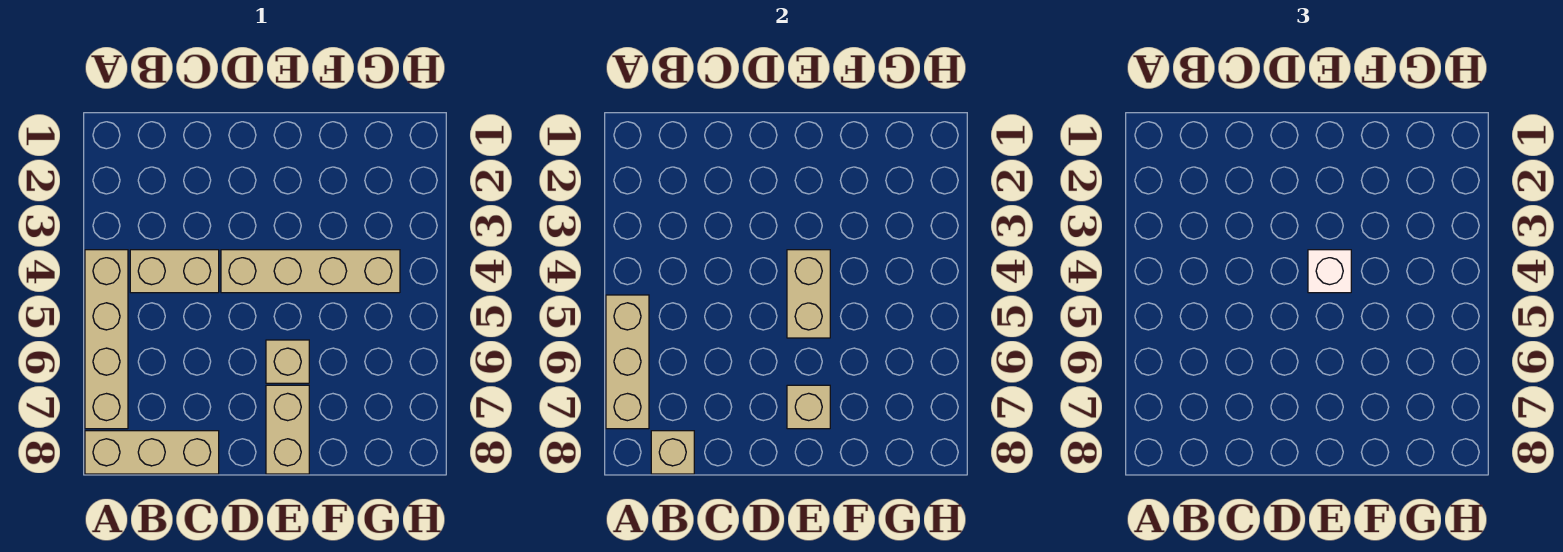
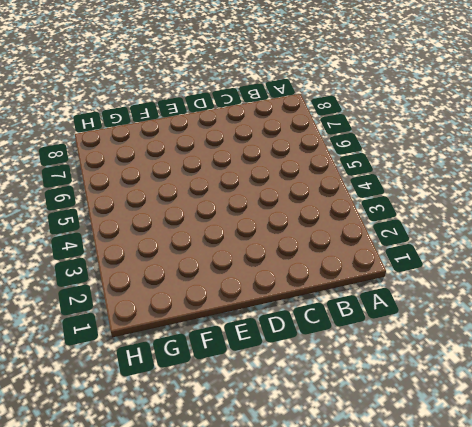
none -> tan 1x4 brick [85,250,128,429]
none -> tan 1x3 brick [85,431,219,474]

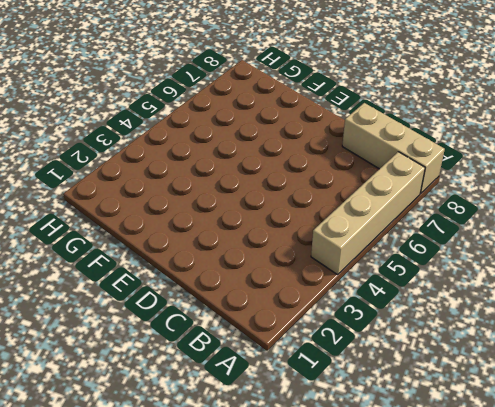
none -> tan 1x2 brick [130,250,219,293]
none -> tan 1x4 brick [221,250,400,293]

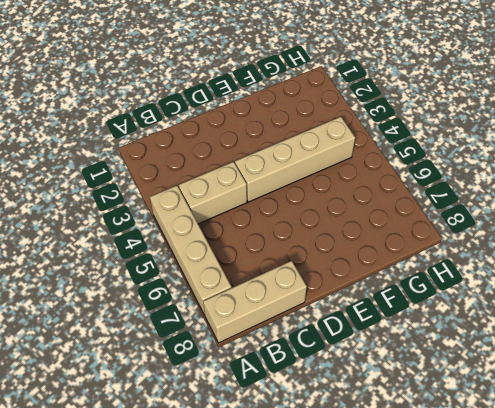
none -> tan 1x1 brick [266,340,309,383]
none -> tan 1x2 brick [266,385,309,474]

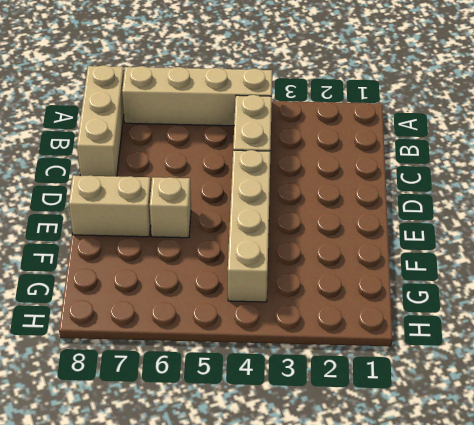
none -> tan 1x3 brick [606,295,649,429]
none -> tan 1x1 brick [651,431,694,474]

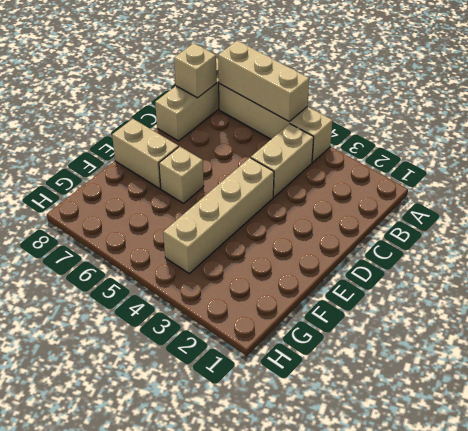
none -> tan 1x2 brick [787,250,830,338]
none -> tan 1x1 brick [787,385,830,429]

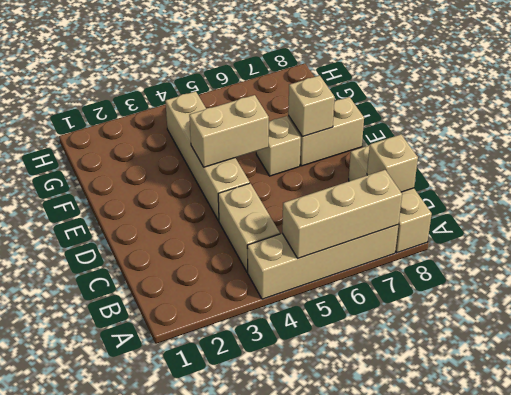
none -> white 1x1 brick [1308,250,1351,293]

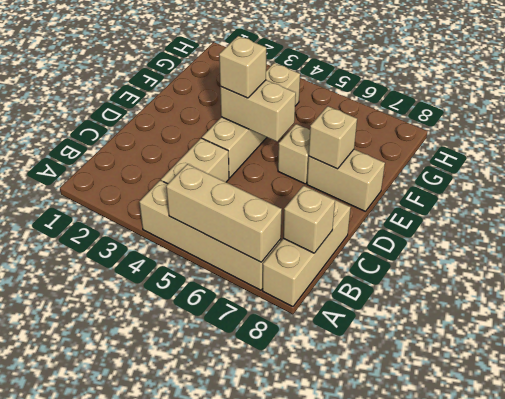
tan 1x1 brick [219,36,266,98] -> white 1x1 brick [1308,250,1351,293]

